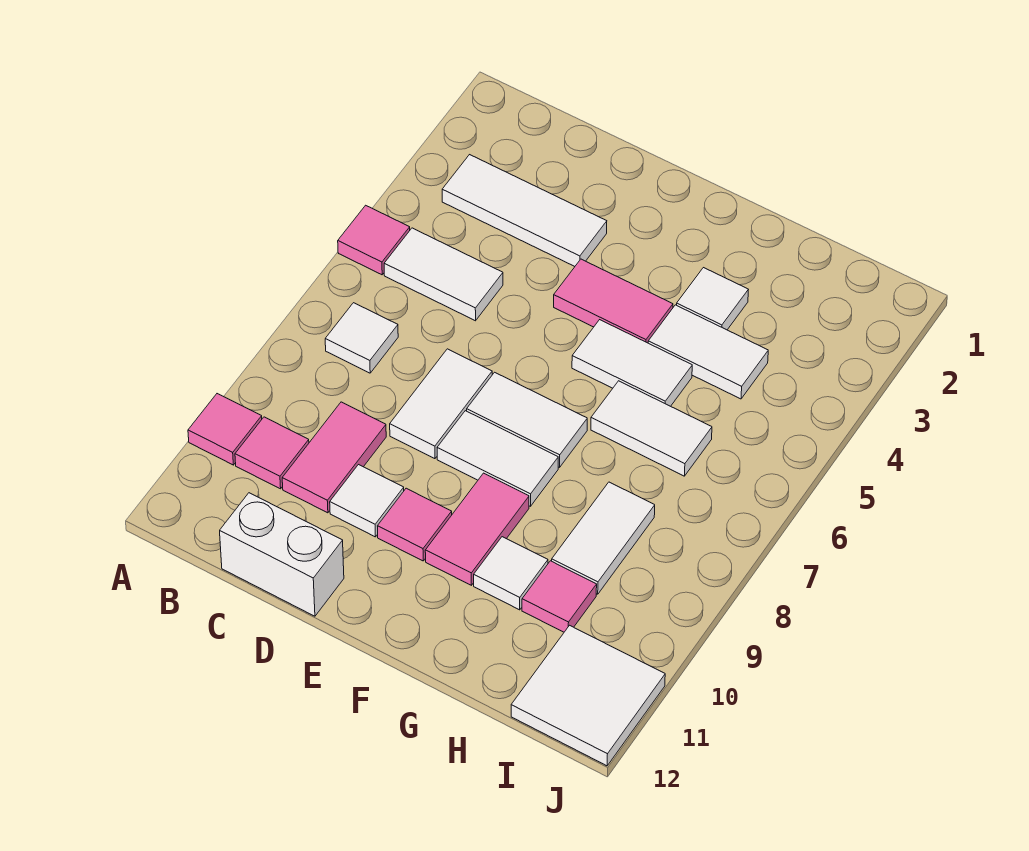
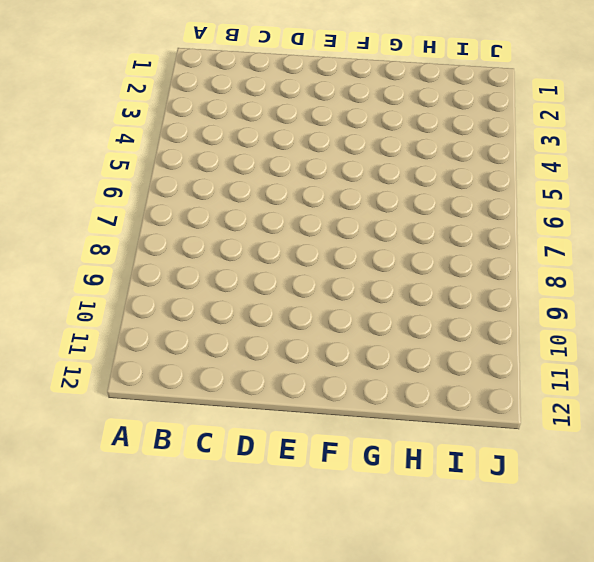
none -> pink 1x1 tile [338,205,410,275]
none -> pink 1x1 tile [188,394,262,465]
none -> white 1x3 tile [442,155,607,266]

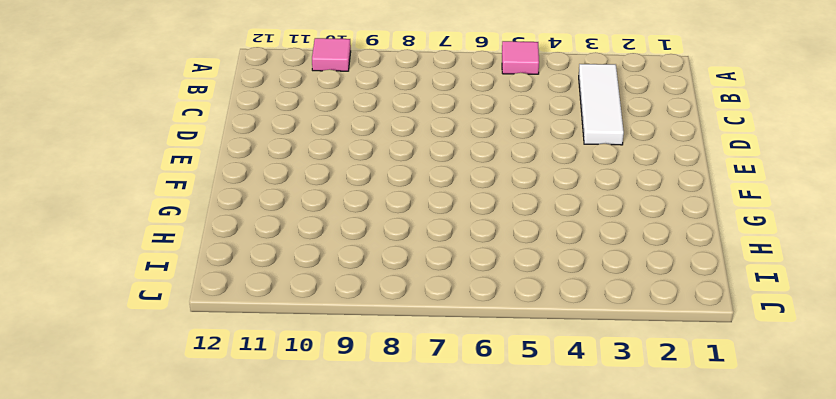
none -> white 1x2 tile [384,228,503,321]
none -> white 1x1 tile [325,303,398,373]
none -> pink 1x1 tile [235,417,309,489]

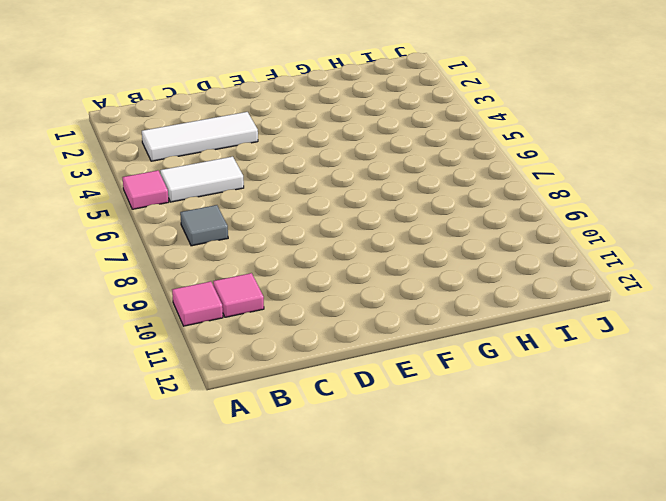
grey 1x1 tile [180,205,228,246] -> white 1x1 tile [325,303,398,373]
none -> pink 1x2 tile [282,402,386,513]
none -> white 1x2 brick [220,493,344,616]
none -> white 1x2 tile [390,349,492,459]

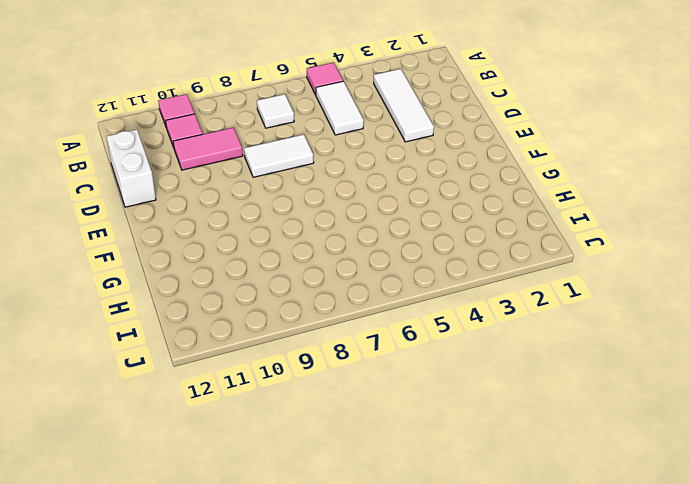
none -> white 1x1 tile [330,465,404,537]
none -> pink 1x2 tile [554,259,673,343]
none -> white 1x2 tile [467,372,587,467]

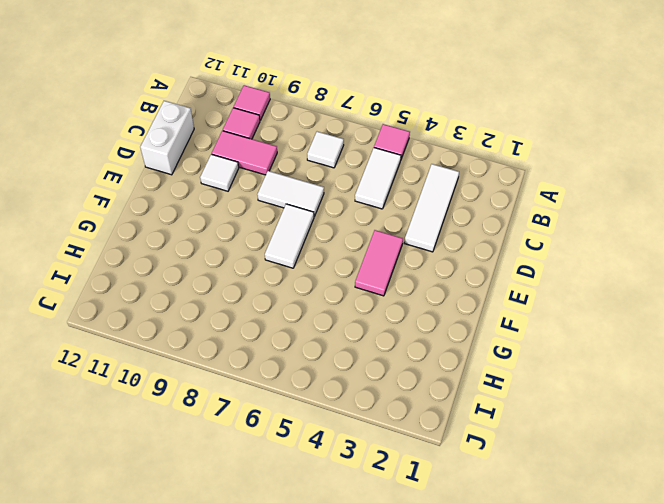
none -> white 1x2 tile [437,411,558,506]
none -> pink 1x1 tile [378,488,452,561]
none -> white 1x2 tile [572,320,692,406]

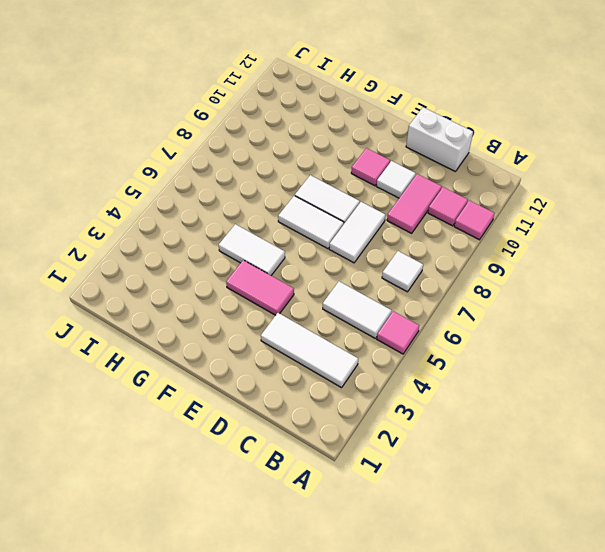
none -> pink 1x2 tile [425,473,529,585]
none -> white 1x1 tile [677,268,748,330]
none -> white 1x2 tile [648,305,768,399]

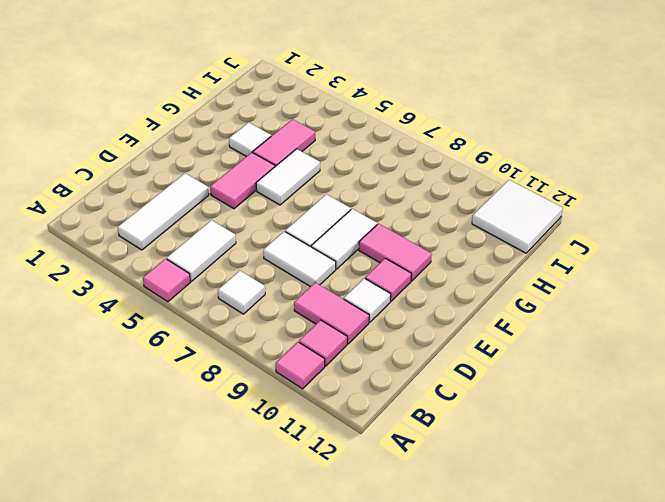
pink 1x2 tile [253,119,315,166] -> white 1x2 tile [648,305,768,399]
none -> white 1x2 brick [220,493,344,616]
none -> white 1x2 tile [591,381,712,476]
none -> white 1x1 tile [474,537,548,610]

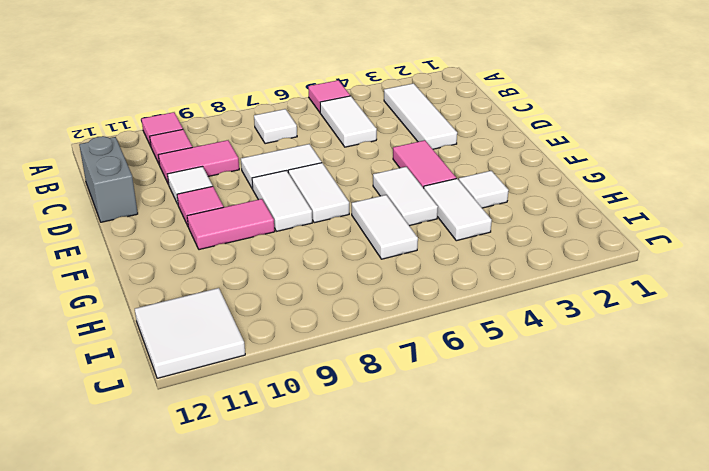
grey 1x2 brick [79,136,138,222] -> white 1x2 brick [220,493,344,616]
none -> white 1x1 tile [474,537,548,610]
none -> white 1x2 tile [552,482,655,594]
none -> pink 1x1 tile [522,561,597,632]

